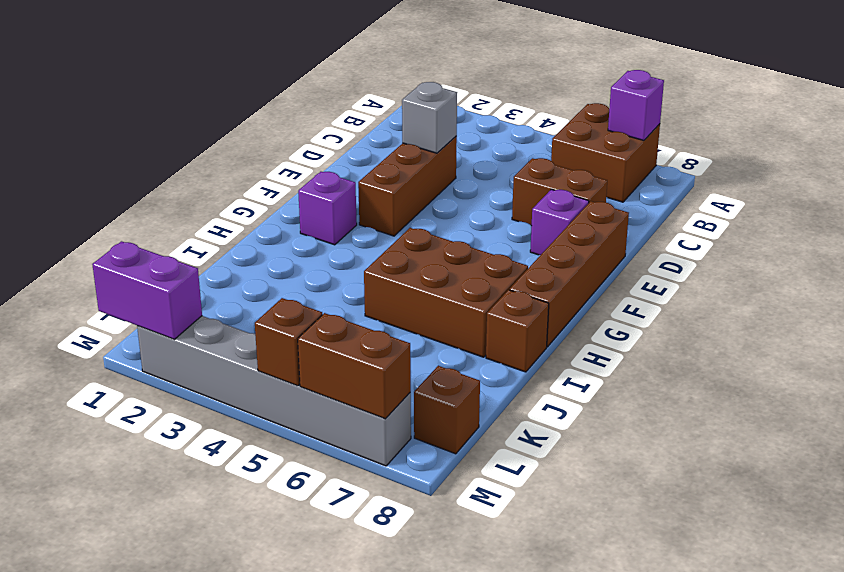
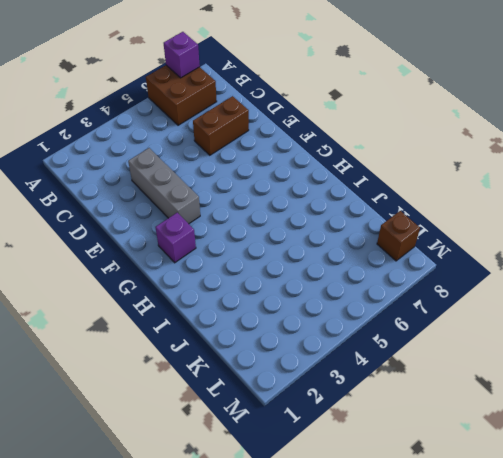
grey 1x3 brick [128,148,200,224] -> brown 1x3 brick [358,136,457,236]
none -> purple 1x1 brick [530,189,589,255]
none -> brown 1x4 brick [510,201,629,347]
none -> brown 2x3 brick [364,228,528,357]

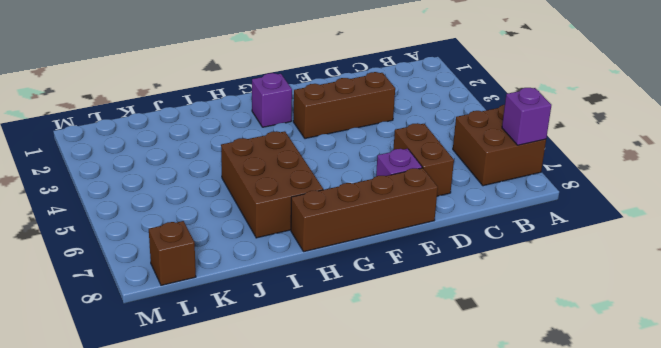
none -> brown 1x1 brick [486,290,549,372]
none -> grey 1x6 brick [137,316,411,466]
none -> grey 1x1 brick [402,82,457,153]

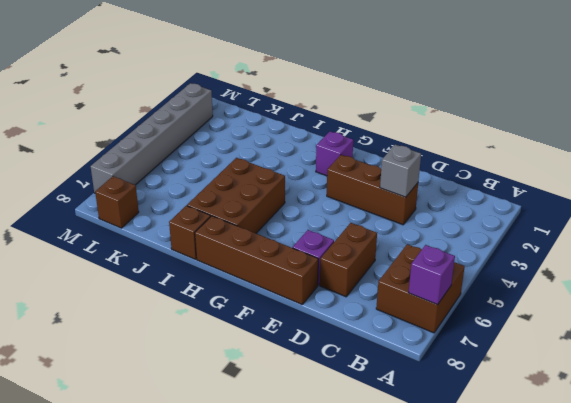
none -> purple 1x2 brick [92,241,202,339]
none -> brown 1x1 brick [255,298,322,386]
none -> brown 1x2 brick [298,313,411,419]

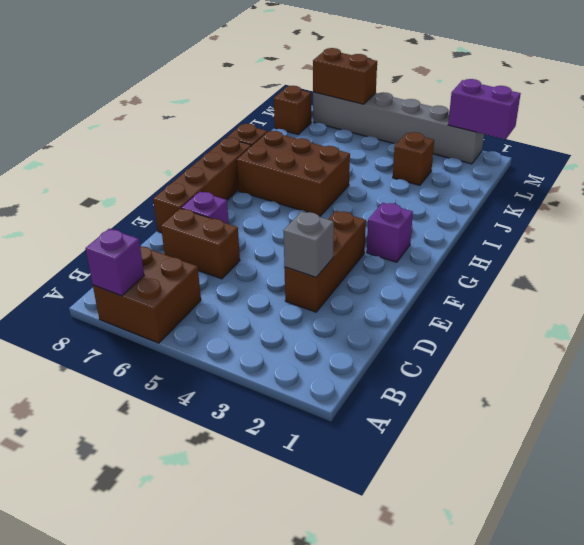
brown 1x1 brick [393,132,434,185] -> brown 1x1 brick moved to [255,298,322,386]

